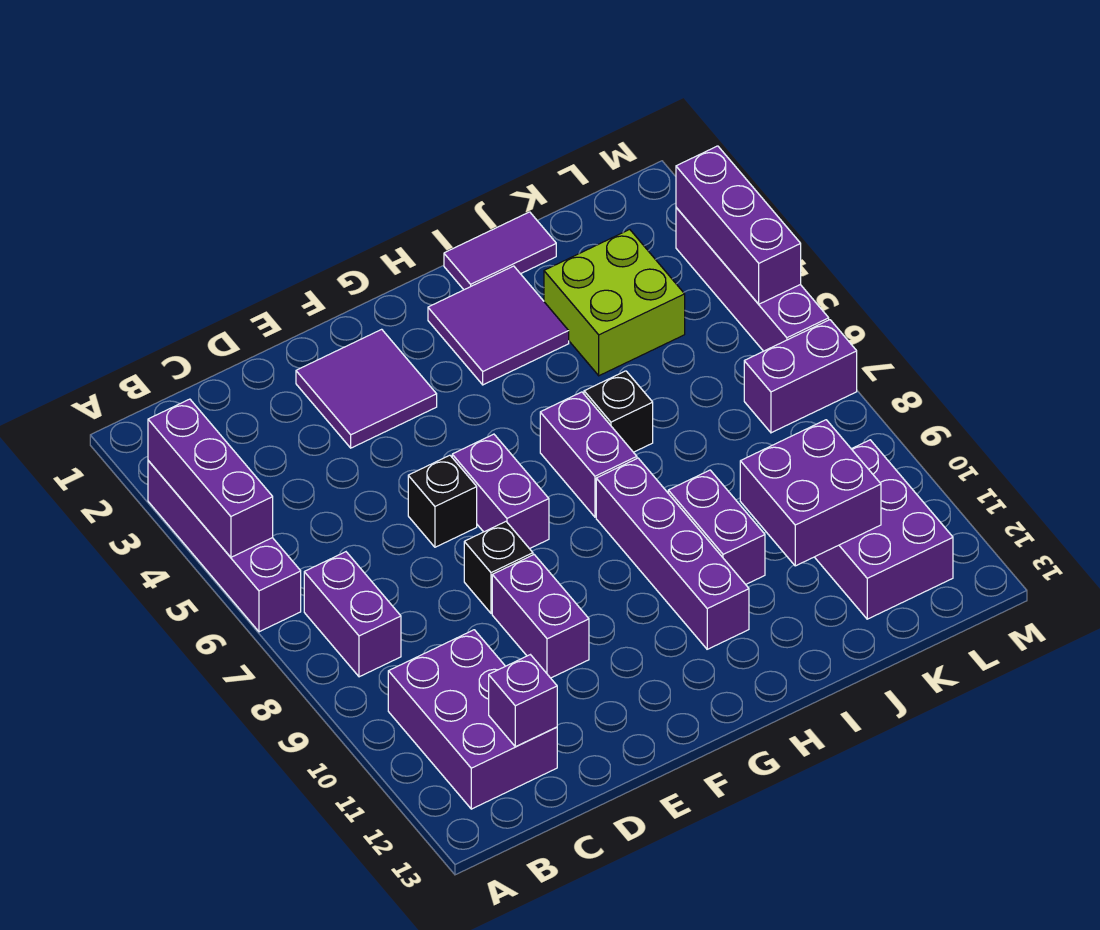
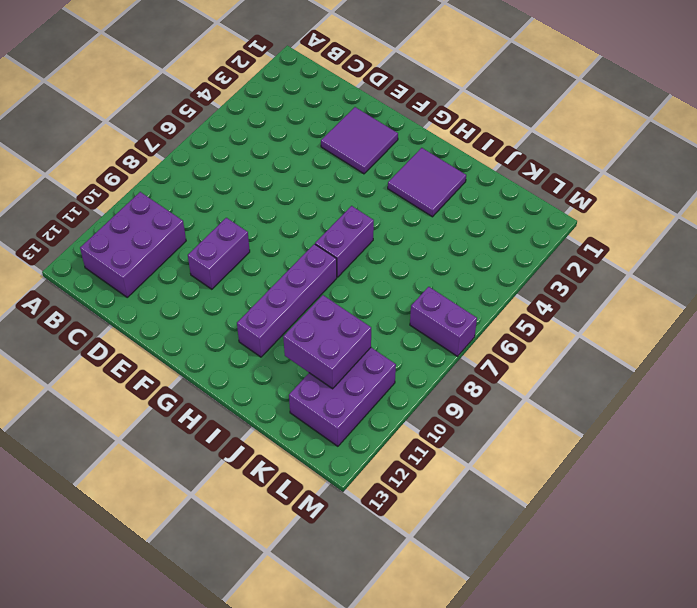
none -> purple 1x4 brick [148,461,301,632]
none -> purple 1x2 brick [304,552,401,677]
none -> black 1x1 brick [408,455,477,547]

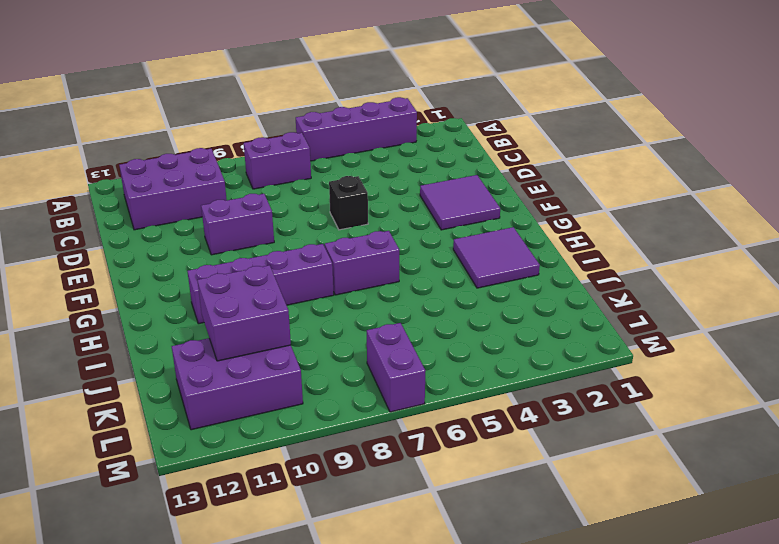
none -> black 1x1 brick [464,522,533,613]
none -> purple 1x2 brick [452,434,549,549]
none -> purple 1x2 tile [444,212,556,290]

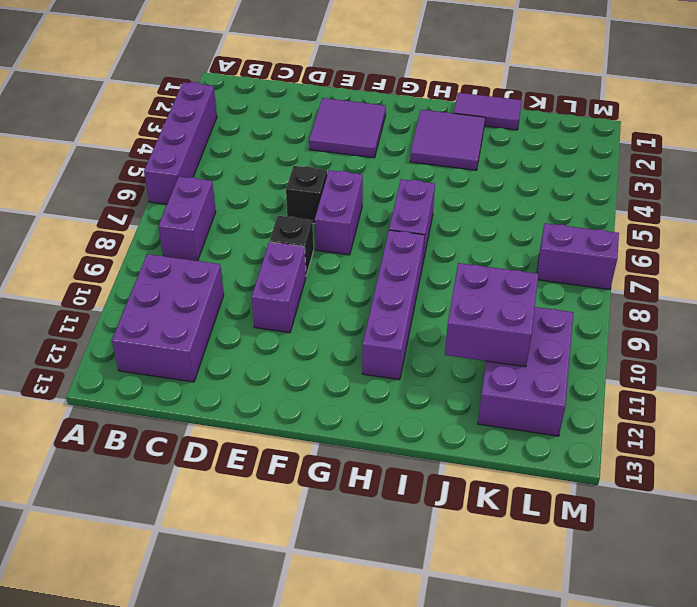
none -> black 1x1 brick [584,371,653,452]
none -> purple 1x2 brick [668,470,765,584]
none -> lime 2x2 brick [544,230,685,376]

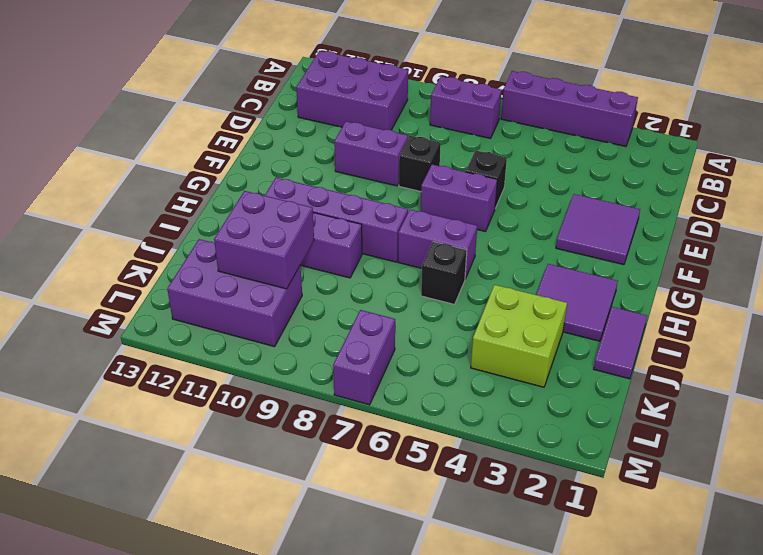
none -> purple 1x4 brick [676,208,829,351]
none -> purple 1x3 brick [148,399,273,557]
none -> purple 1x1 brick [489,655,557,747]

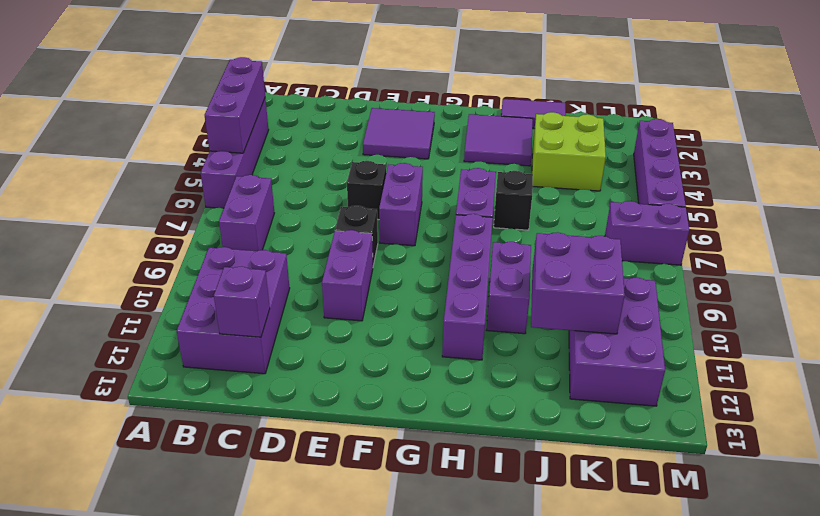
none -> purple 1x3 brick [676,146,801,304]

